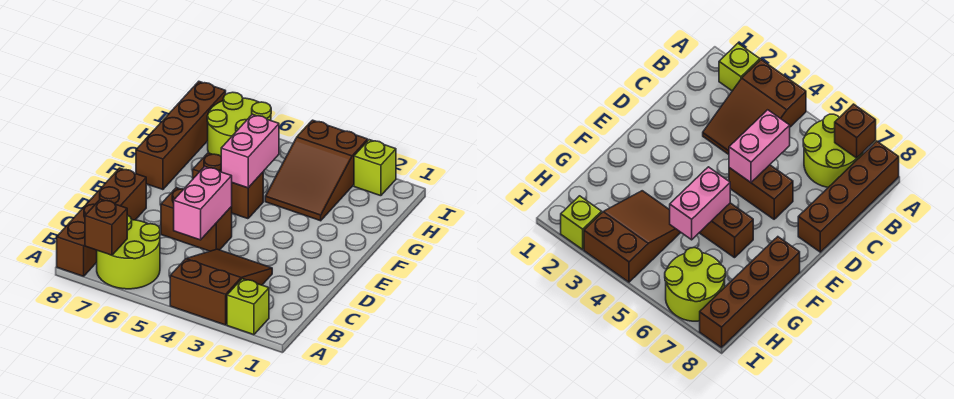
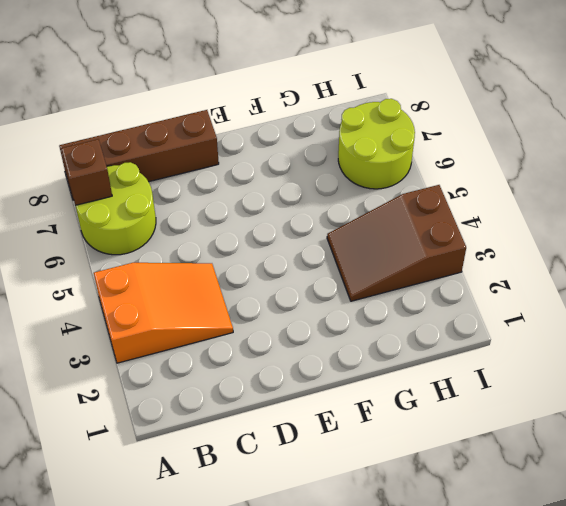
orange 2x3 slope [94,263,233,363] -> brown 2x3 slope [170,249,272,325]
none -> lime 1x1 brick [227,279,269,335]
none -> brown 1x2 brick [161,188,232,251]
none -> brown 1x2 brick [193,153,263,219]

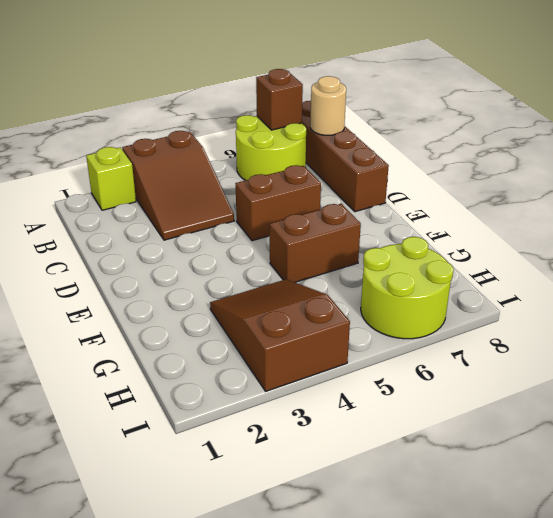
tan 1x1 round brick [310,76,346,135] -> none
none -> brown 1x4 brick [136,82,226,190]
none -> lime 1x1 brick [354,140,396,196]
none -> pink 1x2 brick [174,166,232,240]

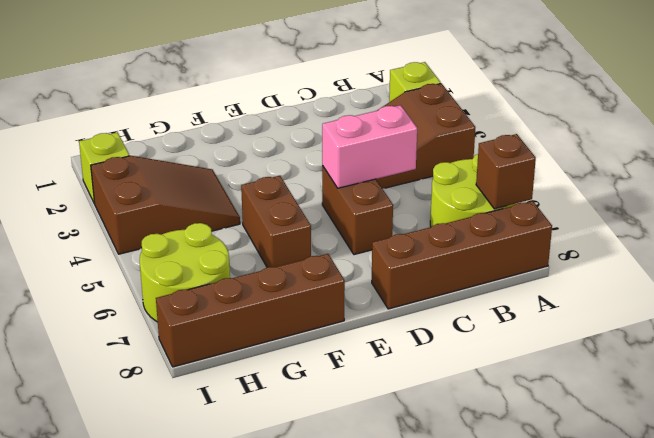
none -> pink 1x2 brick [221,114,279,188]

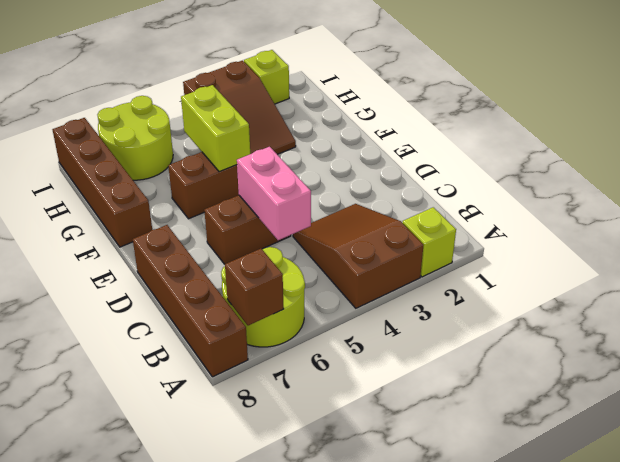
lime 1x2 brick [181,85,250,172] -> pink 1x2 brick [221,114,279,188]

